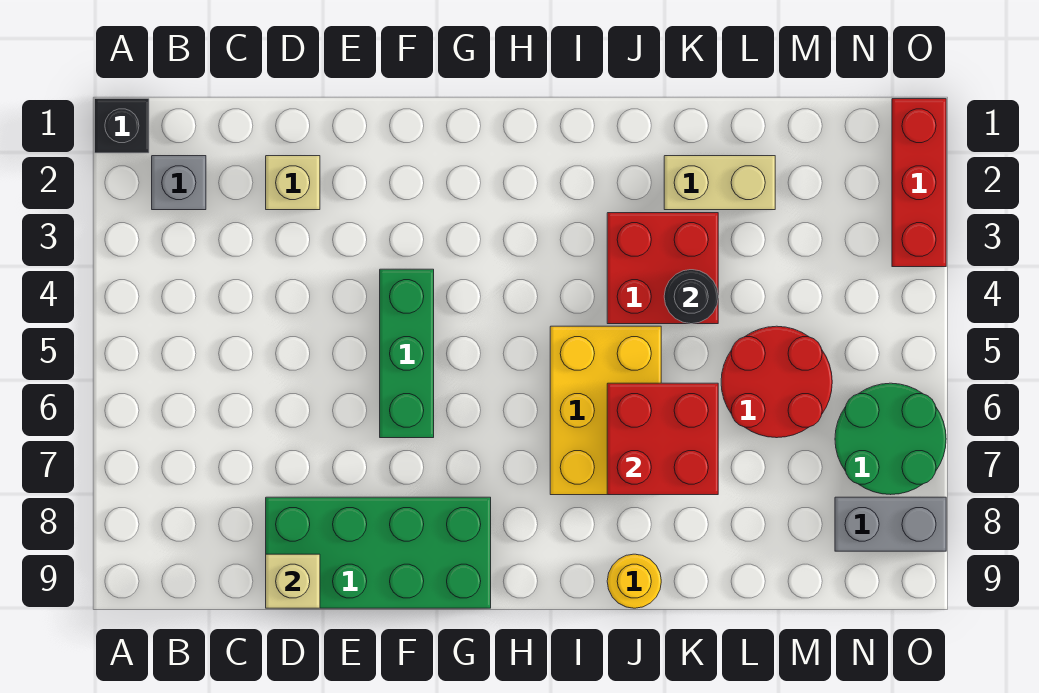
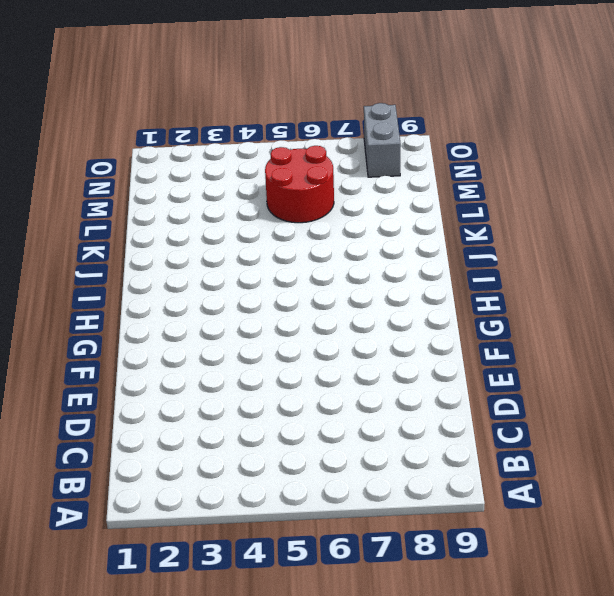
none -> black 1x1 brick [95,99,149,153]
none -> grey 1x1 brick [152,156,206,210]
none -> tan 1x1 brick [266,156,320,210]

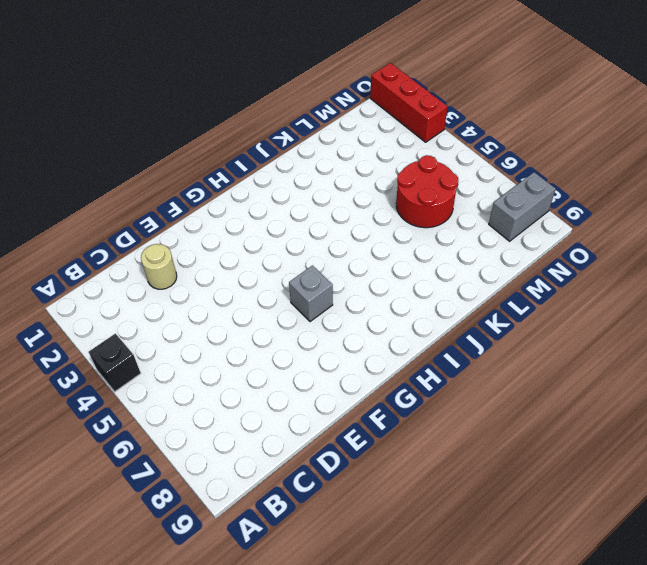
black 1x1 brick [89,334,141,392] -> black 1x1 brick moved to [95,99,149,153]
tan 1x1 round brick [141,244,177,289] -> tan 1x1 brick [266,156,320,210]
grey 1x1 brick [289,266,333,322] -> grey 1x1 brick moved to [152,156,206,210]
none -> green 2x4 brick [266,497,491,608]
none -> green 1x3 brick [380,269,434,438]
none -> yellow 2x3 brick [550,326,661,495]

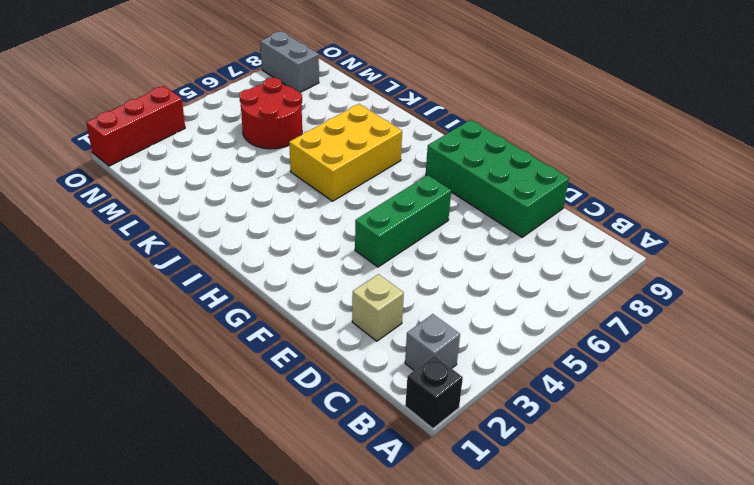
none -> red 2x2 brick [607,213,718,324]
none -> yellow 1x1 round brick [607,554,661,608]
none -> tan 1x2 brick [664,156,775,210]

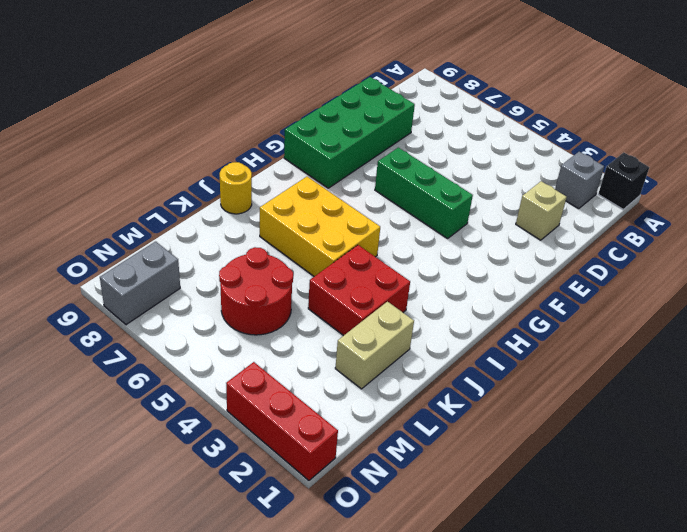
none -> green 2x2 round brick [835,383,946,495]
none -> tan 1x1 brick [266,554,320,608]
none -> red 2x2 brick [607,383,718,495]

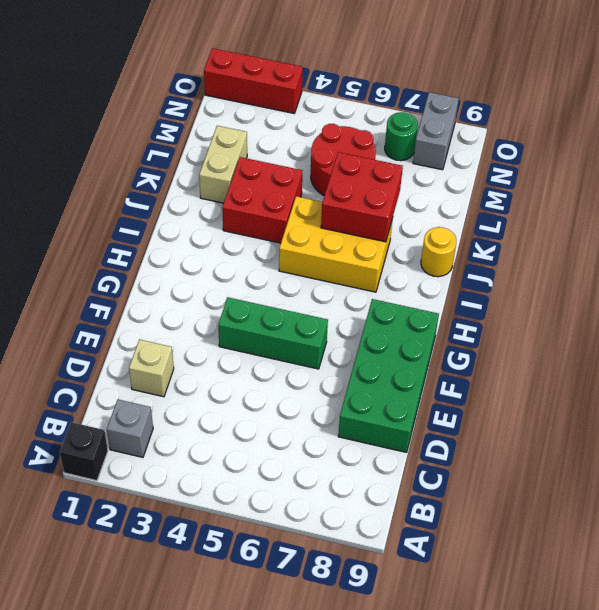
green 1x1 round brick [385,112,418,161] -> green 2x2 round brick [835,383,946,495]
none -> tan 1x1 brick [266,554,320,608]
none -> black 1x1 round brick [664,270,718,324]

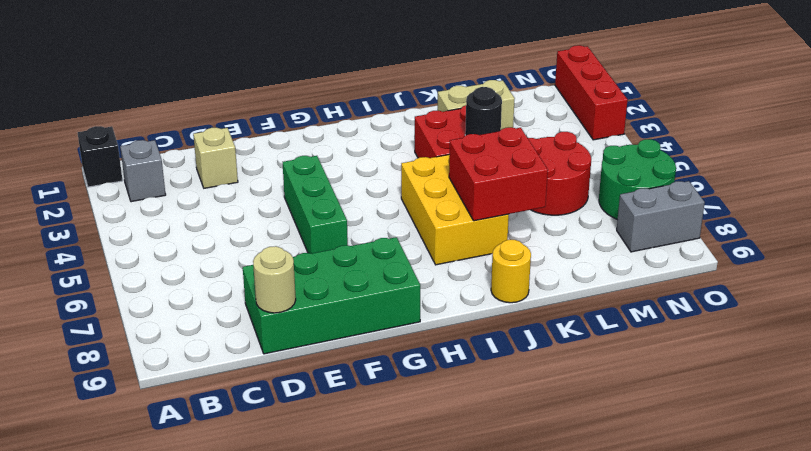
tan 1x1 round brick [253,246,296,313] -> tan 1x1 brick [266,554,320,608]

